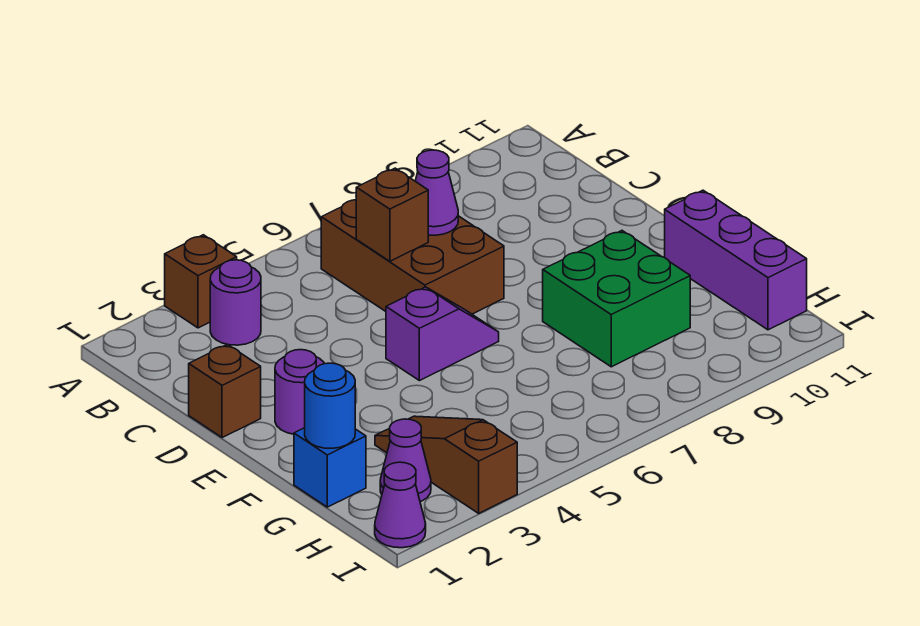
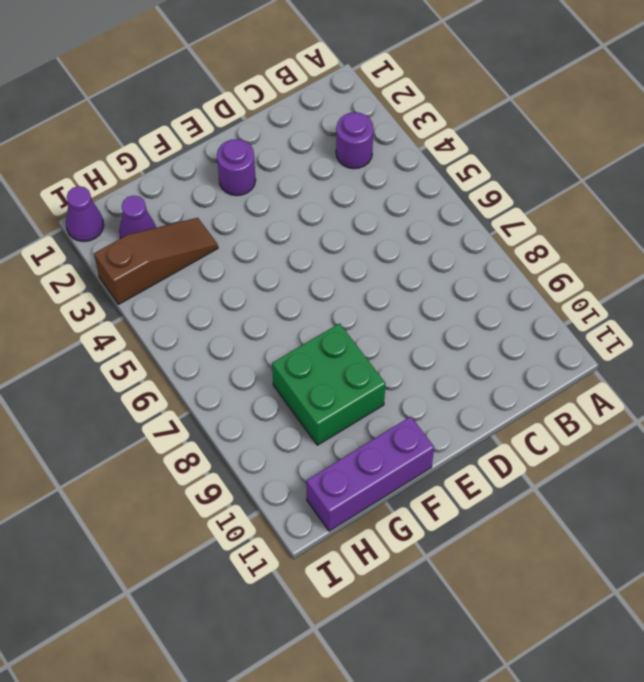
none -> brown 1x1 brick [165,235,237,328]
none -> brown 2x3 brick [321,200,504,314]
none -> brown 1x1 brick [189,344,261,438]

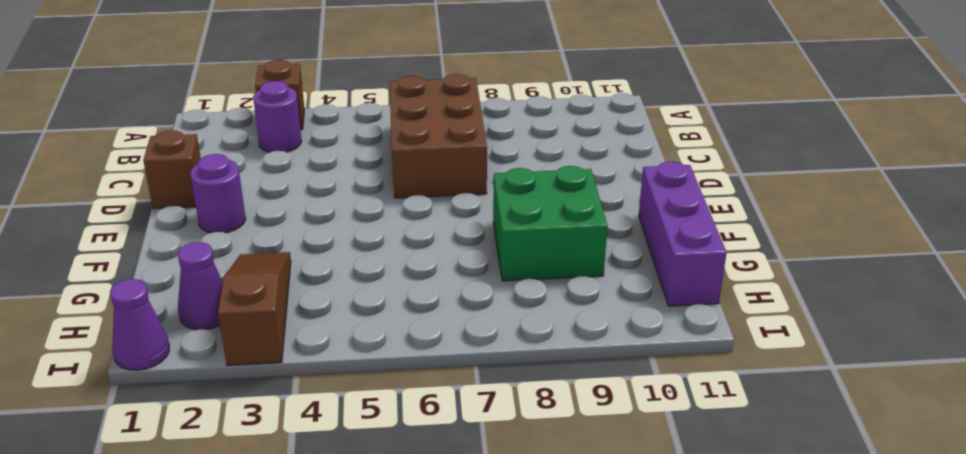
none -> purple 1x2 slope [386,287,499,381]
none -> blue 1x1 brick [294,428,366,507]
none -> brown 1x1 brick [356,168,428,261]

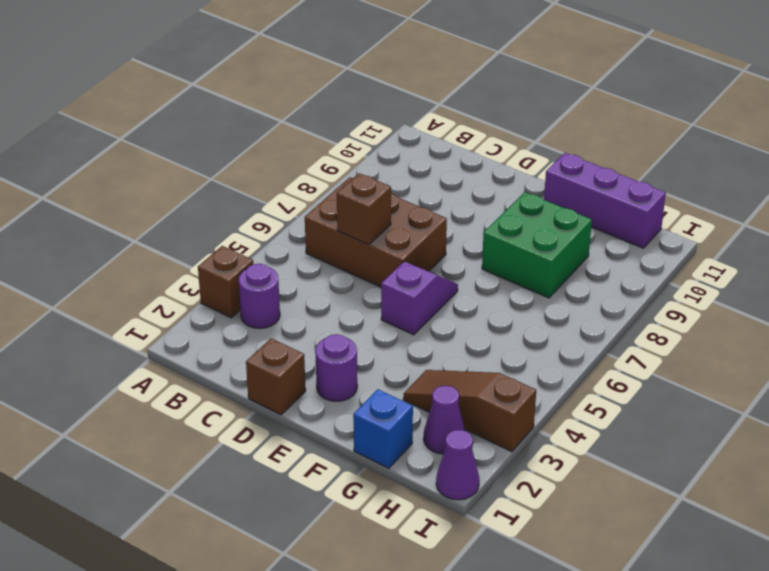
none -> purple 1x1 cone [415,150,458,235]
none -> blue 1x1 round brick [305,363,355,448]

